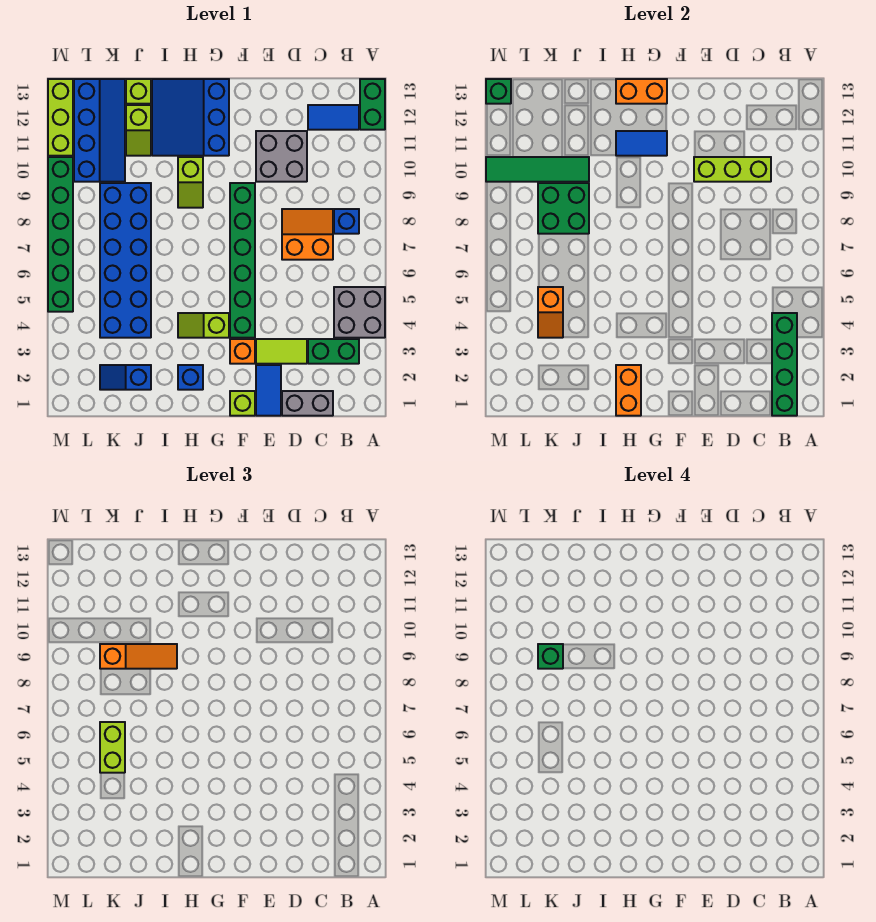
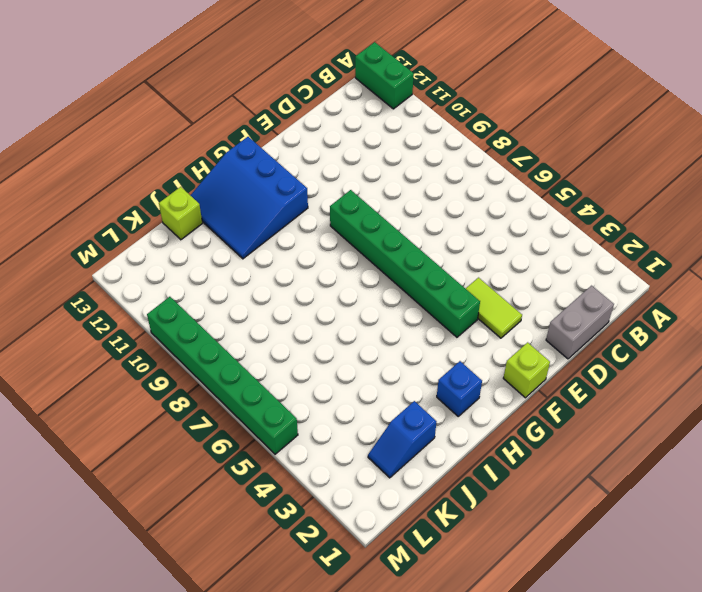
lime 1x2 tile [465,278,522,338] -> lime 1x2 tile turned to [256,339,307,364]
none -> grey 2x2 brick [334,287,385,338]
none -> green 1x2 brick [308,339,359,364]
none -> blue 1x1 brick [334,209,359,234]
none -> blue 1x2 tile [308,105,359,130]

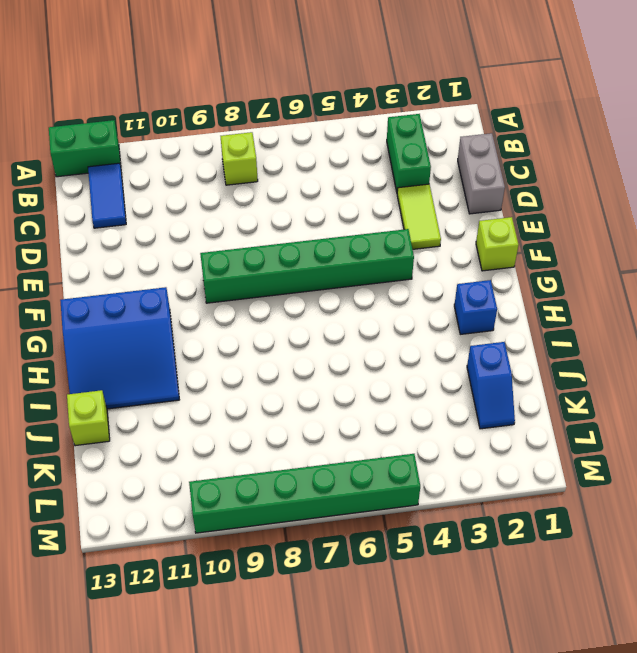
lime 1x1 brick [221,132,258,185] -> blue 1x1 brick [334,209,359,234]
none -> grey 2x2 brick [334,287,385,338]
none -> orange 2x2 slope [282,209,333,260]
none -> grey 2x2 brick [256,131,307,182]
none -> blue 1x2 tile [256,365,281,416]

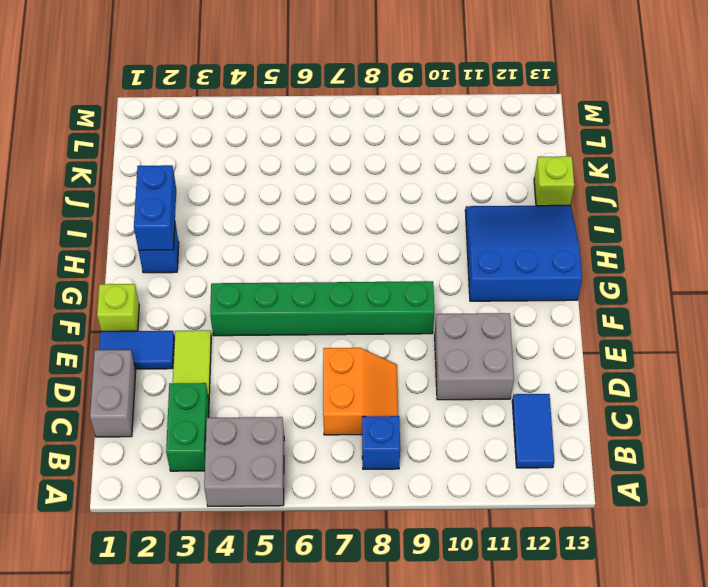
blue 1x2 brick [134,165,176,250] -> orange 1x2 brick [616,365,641,416]
none -> green 1x2 brick [360,79,385,130]
none -> orange 1x1 brick [230,339,255,364]
none -> lime 1x2 slope [178,313,229,338]
none -> lime 1x2 slope [178,157,203,208]

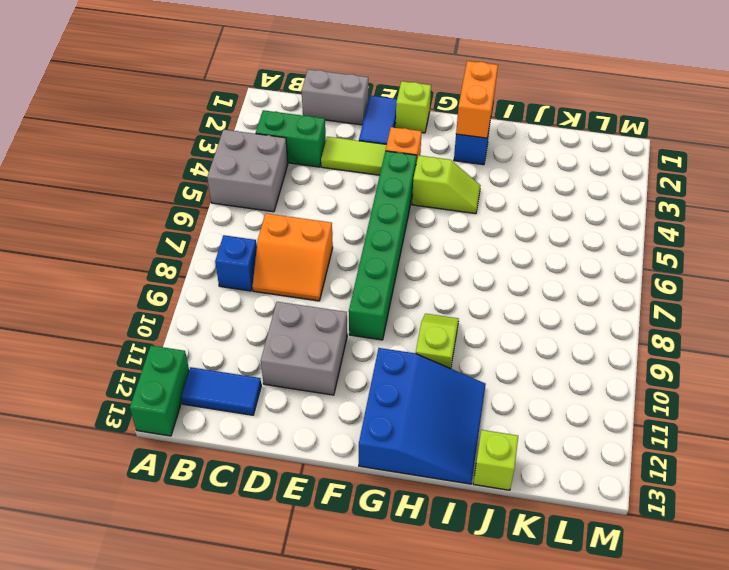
none -> blue 1x2 slope [100,365,151,390]
none -> blue 2x6 brick [100,183,151,338]
none -> lime 1x2 slope [126,105,151,156]
none -> blue 2x4 slope [74,79,125,182]

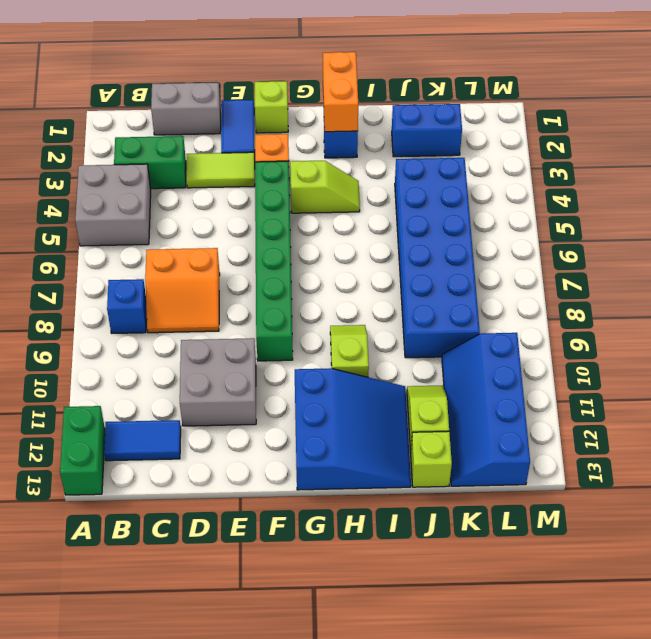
blue 1x2 brick [392,104,462,157] -> blue 1x2 slope [100,365,151,390]
none -> green 1x6 brick [48,157,73,312]
none -> lime 1x3 brick [48,79,73,156]
none -> green 1x4 brick [772,313,797,416]
none -> lime 1x3 brick [694,157,771,182]

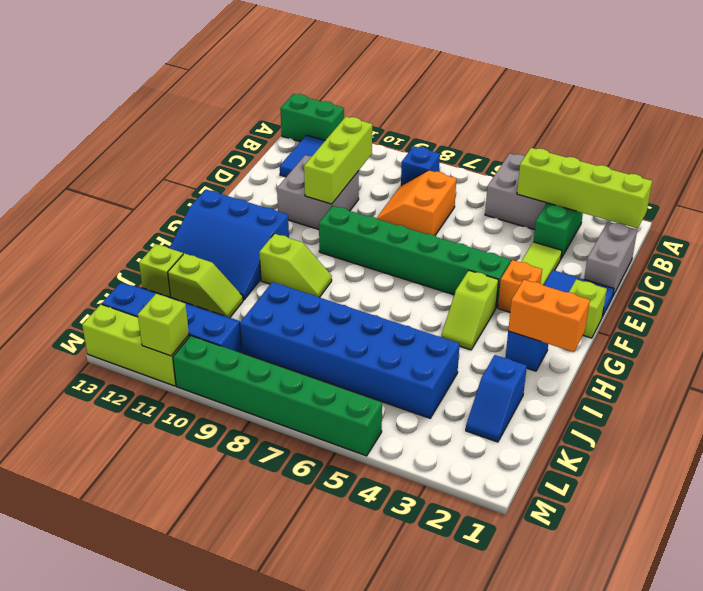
lime 1x4 brick [517,148,652,229] -> green 1x4 brick [772,313,797,416]
lime 1x1 brick [138,294,189,356] -> none
none -> blue 1x2 tile [616,131,667,156]
none -> orange 1x2 brick [616,79,667,104]
none -> green 2x2 brick [538,183,589,234]
none -> green 1x4 tile [486,157,589,182]

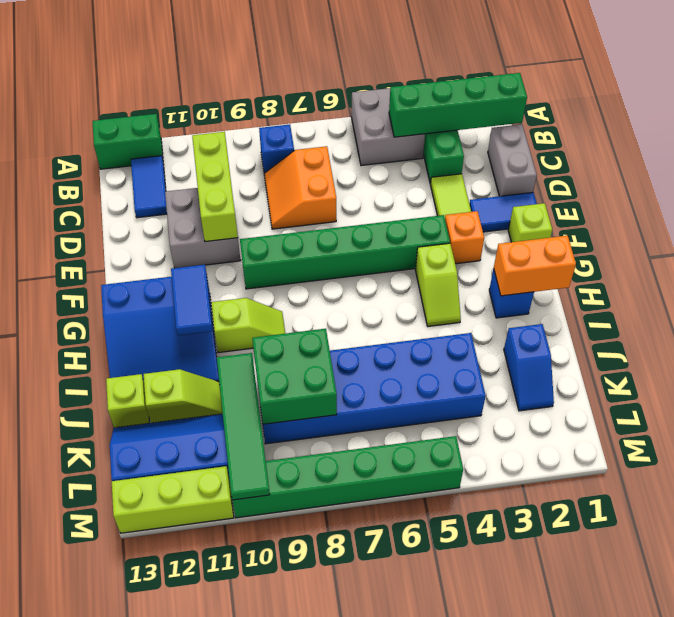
none -> orange 1x2 brick [616,79,667,104]
none -> orange 1x2 slope [538,287,563,338]
none -> green 1x1 brick [486,79,511,104]
none -> orange 1x3 slope [100,644,177,669]

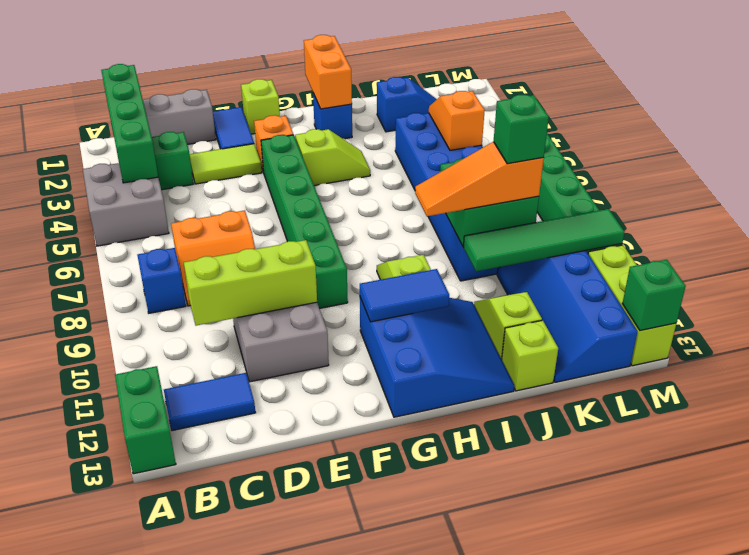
none -> orange 1x2 brick [616,79,667,104]
none -> lime 1x2 brick [100,722,125,773]

